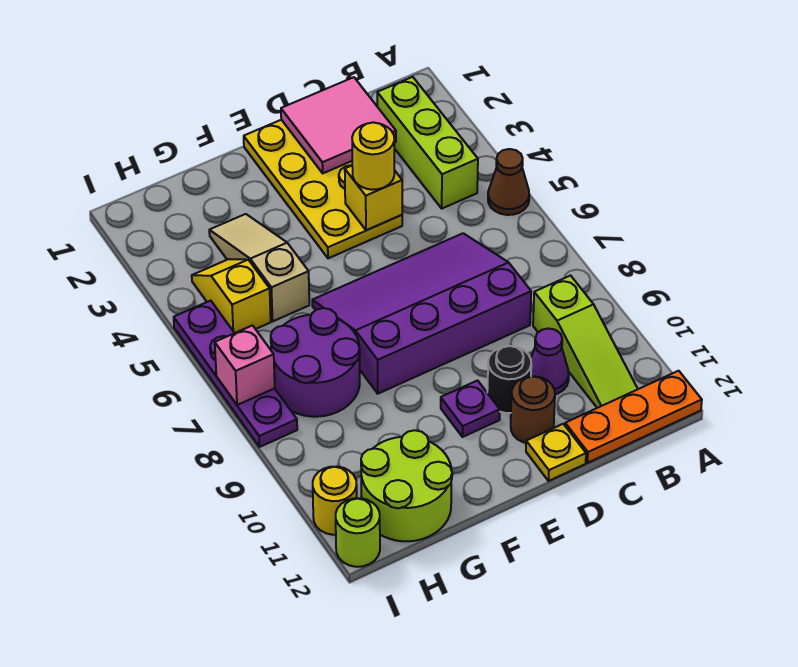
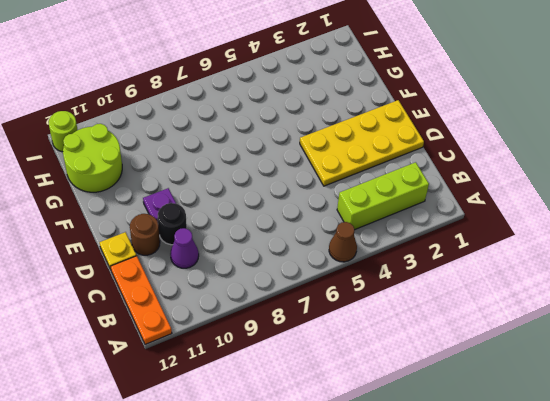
none -> lime 1x3 slope [533,276,638,408]
none -> purple 3x4 slope [312,233,531,394]
none -> tan 1x3 slope [209,214,309,321]

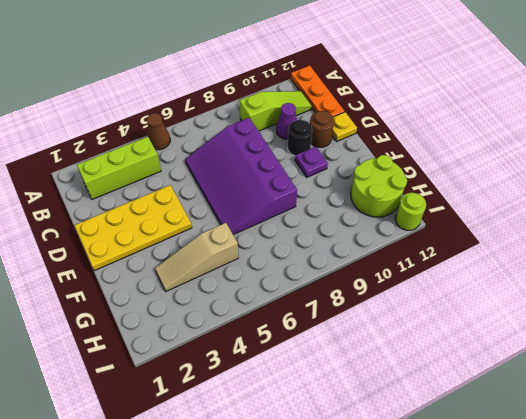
none -> purple 2x2 round brick [271,308,360,417]
none -> yellow 1x2 slope [192,259,271,333]
none -> purple 1x4 plate [174,301,297,447]

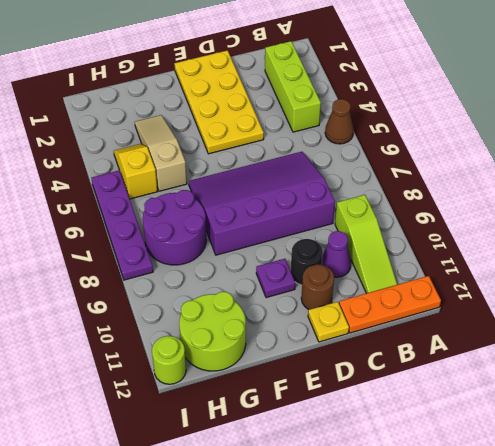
none -> yellow 1x1 round brick [313,466,357,535]
none -> pink 2x2 tile [281,77,396,173]
none -> yellow 1x1 brick [345,166,402,230]

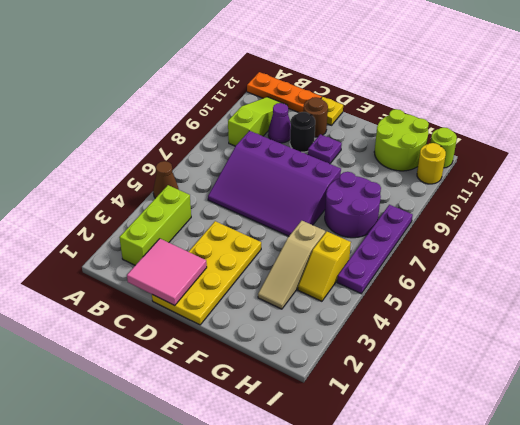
none -> yellow 1x1 brick [345,166,402,230]
none -> pink 1x1 brick [215,325,275,405]
none -> yellow 1x1 round brick [352,122,394,190]

